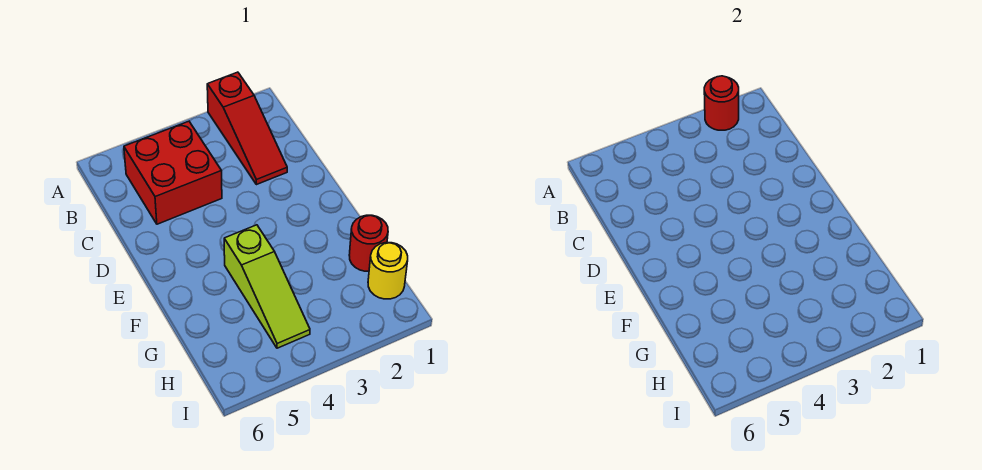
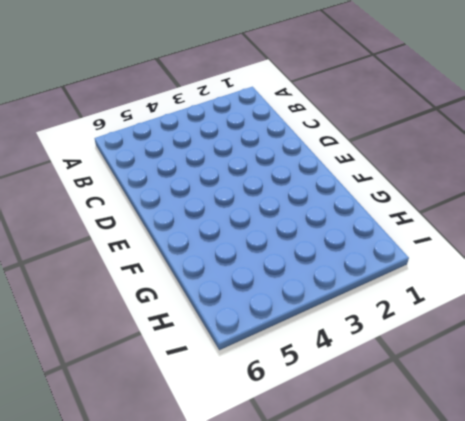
none -> red 1x3 slope [207,72,287,185]
none -> red 2x2 brick [124,121,222,224]

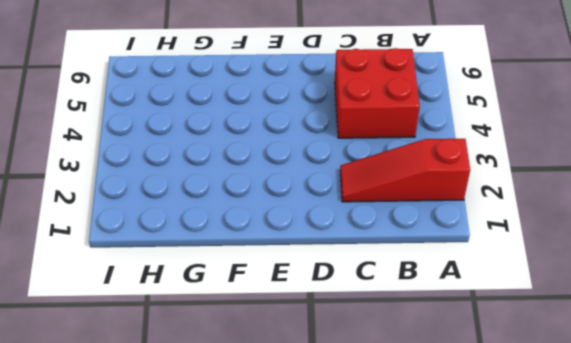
none -> lime 1x3 slope [224,225,310,348]
none -> red 1x1 round brick [349,215,388,271]

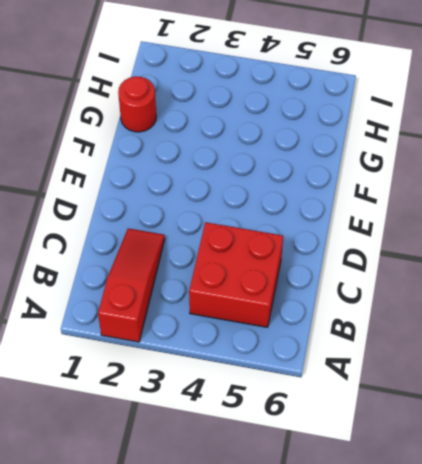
none -> lime 1x3 slope [224,225,310,348]
none -> yellow 1x1 round brick [368,243,408,299]

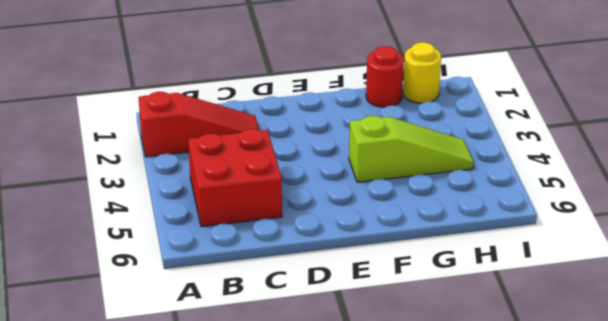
none -> red 1x1 round brick [704,76,739,130]

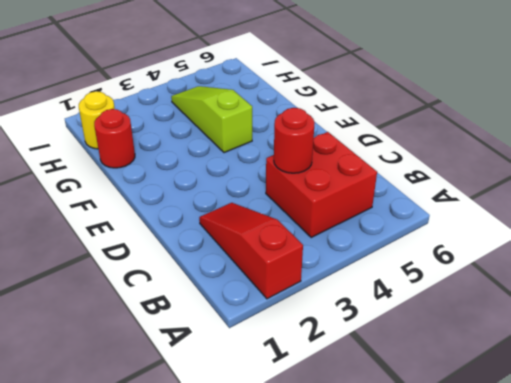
red 1x1 round brick [274,108,314,173] -> red 1x1 round brick moved to [704,76,739,130]

